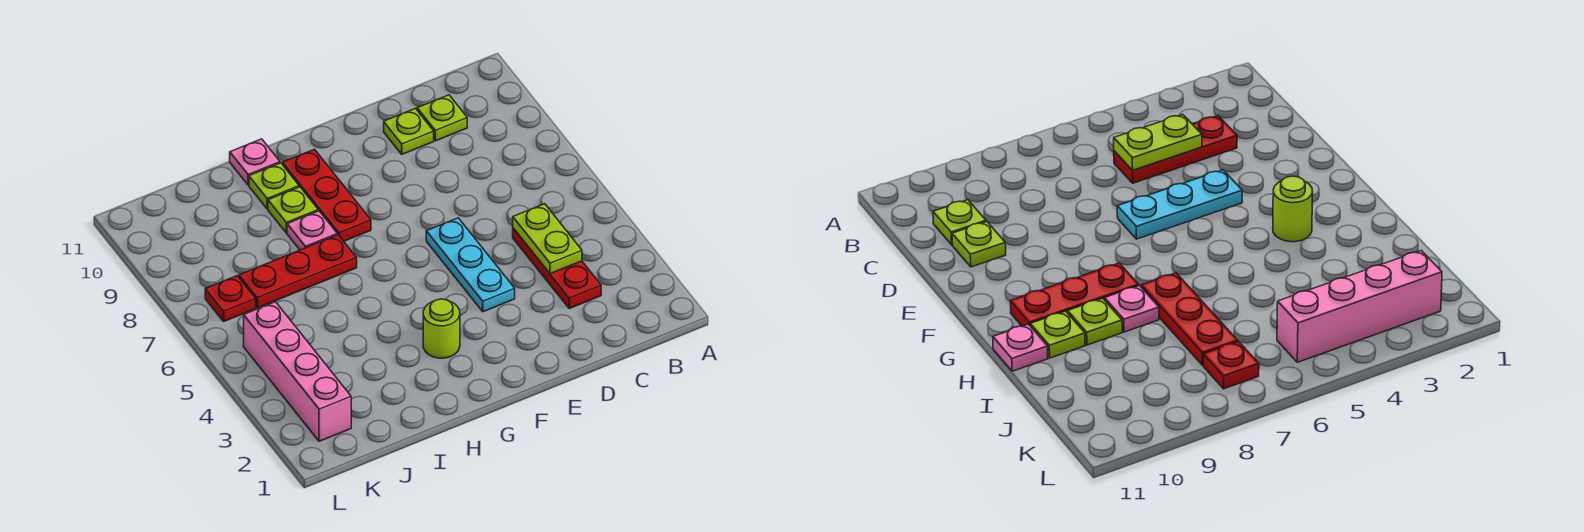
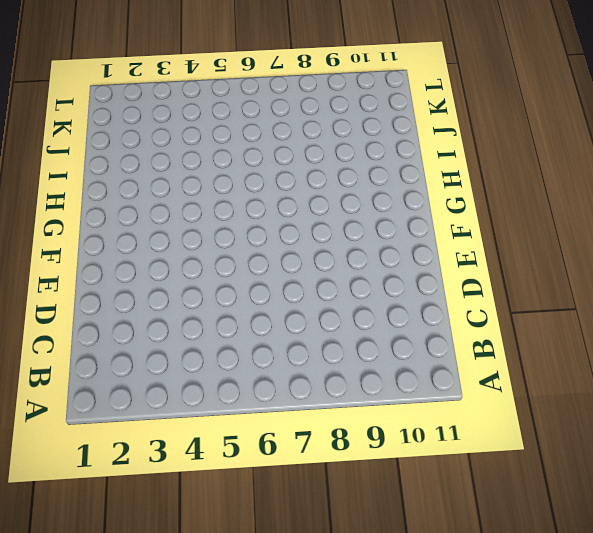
none -> red 1x3 plate [513,228,601,308]
none -> lime 1x1 plate [417,95,467,141]
none -> lime 1x1 plate [384,109,434,154]

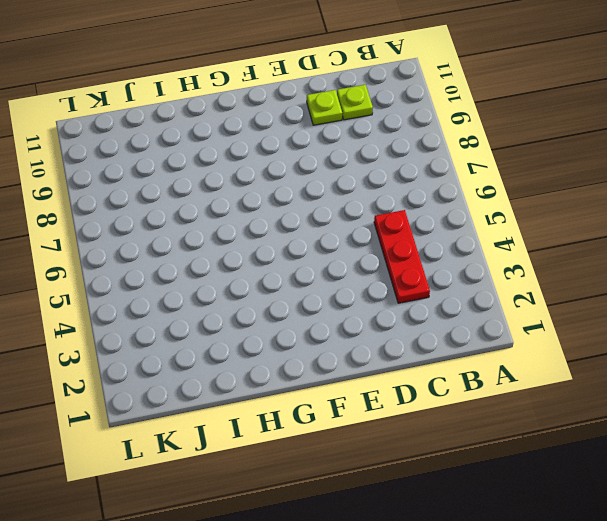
none -> cyan 1x3 plate [426,218,515,312]
none -> lime 1x1 round brick [423,299,460,358]
none -> red 1x3 plate [283,149,371,241]

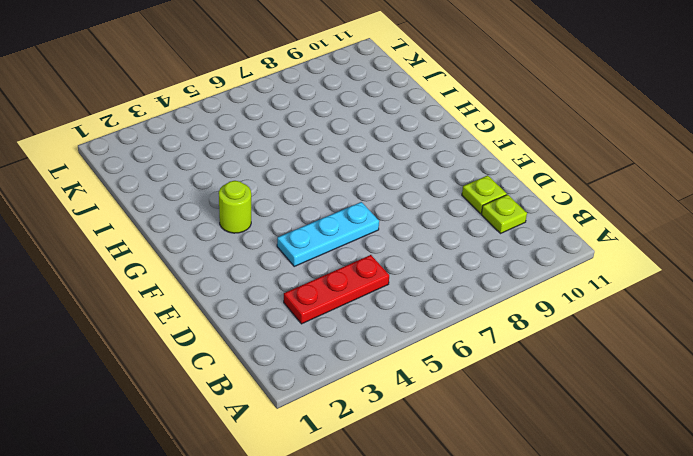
none -> red 1x3 plate [283,149,371,241]
none -> red 1x3 plate [239,235,357,308]
none -> pink 1x1 plate [287,211,337,250]

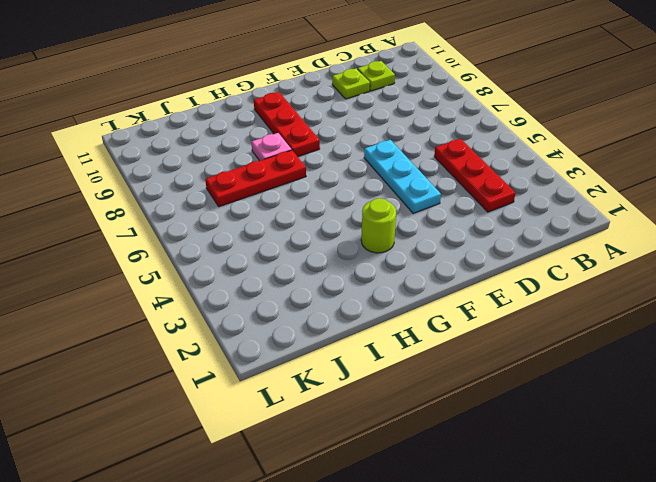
none -> lime 1x1 plate [268,187,318,233]
none -> lime 1x1 plate [249,163,299,209]
none -> pink 1x1 plate [230,139,280,185]

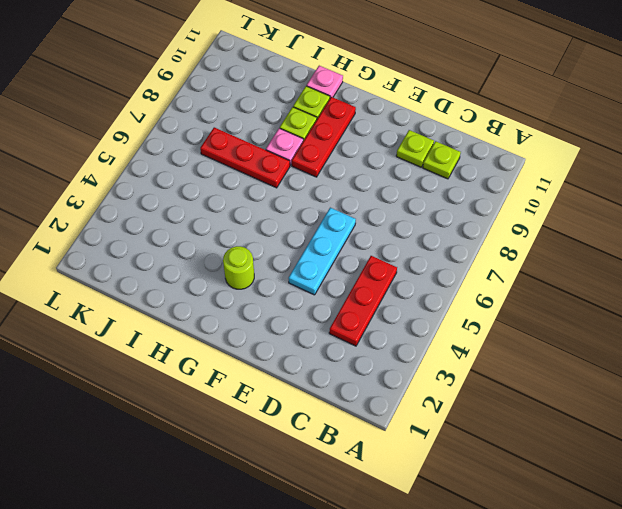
none -> pink 1x4 brick [244,302,351,441]
none -> red 1x1 plate [205,276,256,321]
none -> lime 1x2 plate [513,204,582,274]

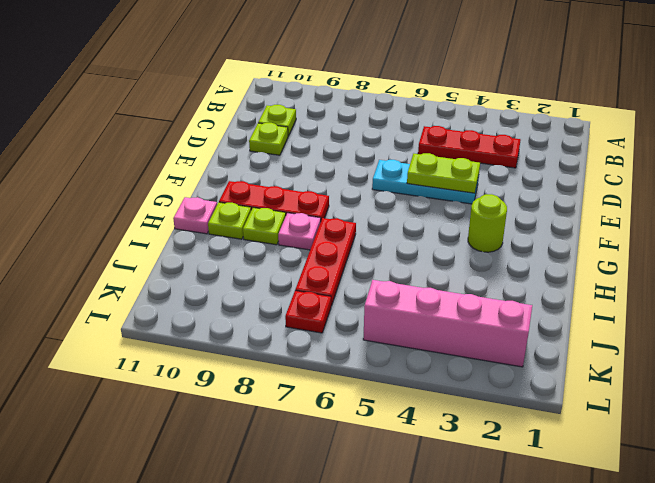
lime 1x2 plate [407,153,480,193] -> lime 1x2 plate moved to [513,204,582,274]

